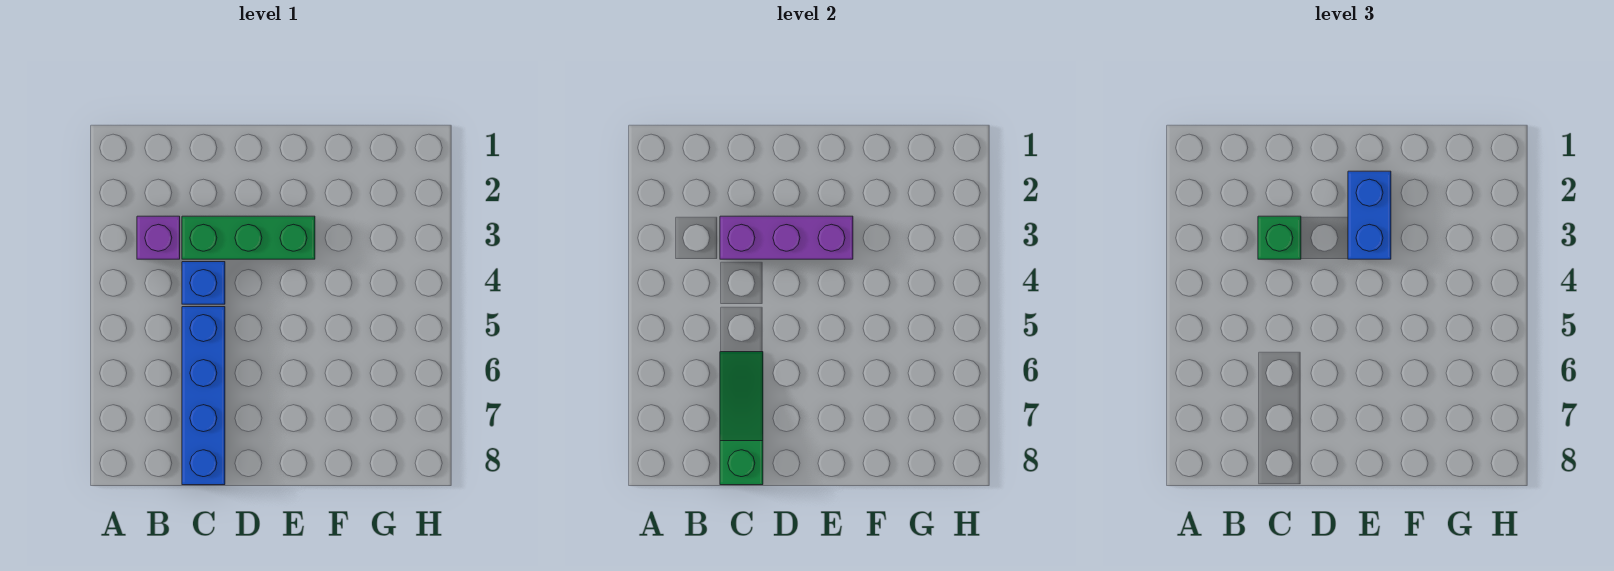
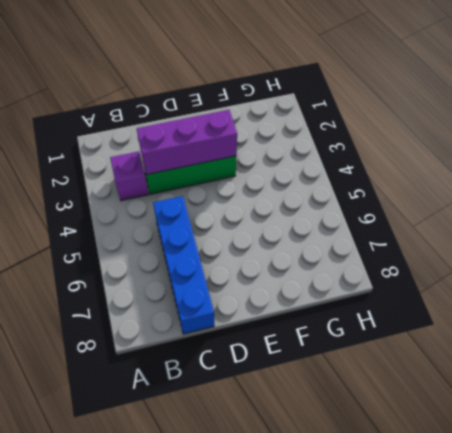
none -> blue 1x1 brick [182,262,225,304]
none -> green 1x3 slope [720,352,763,485]

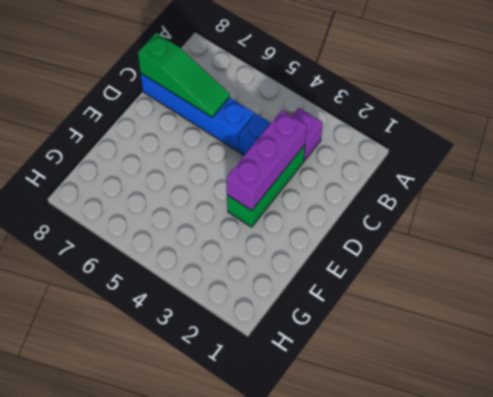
none -> green 1x1 brick [1258,216,1301,259]
none -> blue 1x2 brick [1348,171,1391,259]

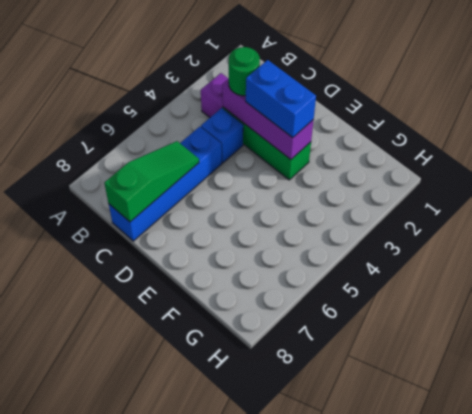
green 1x1 round brick [229,47,260,96] -> green 1x1 brick [1258,216,1301,259]
blue 1x2 brick [246,60,316,138] -> blue 1x2 brick turned to [1348,171,1391,259]

